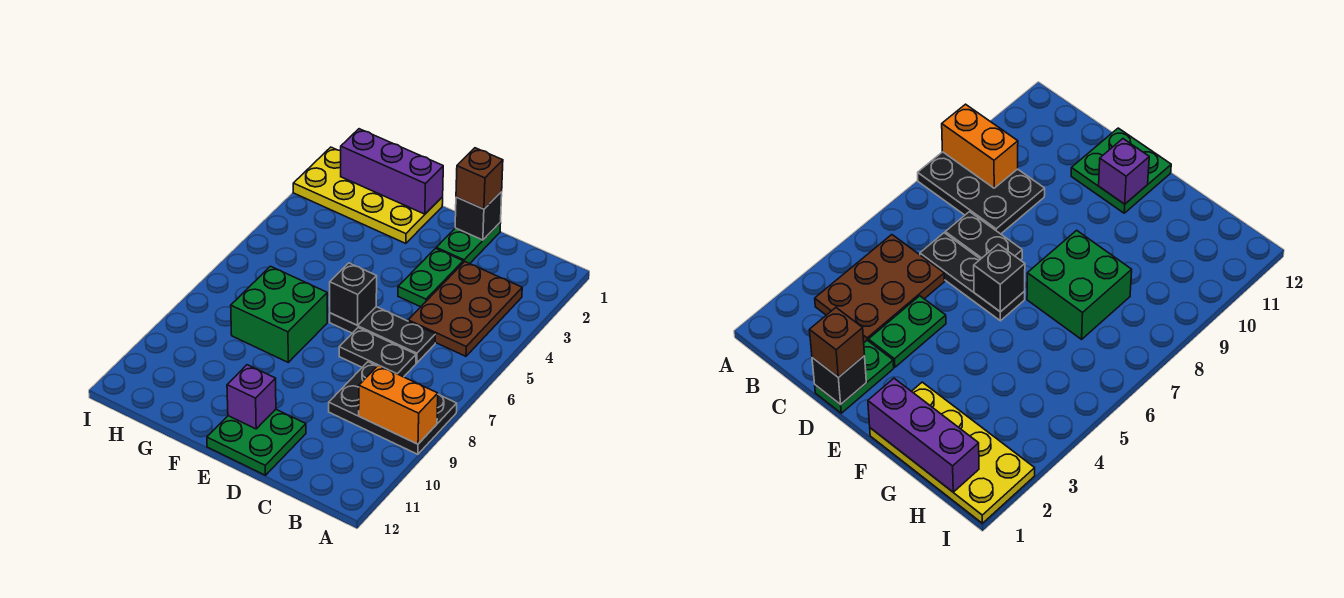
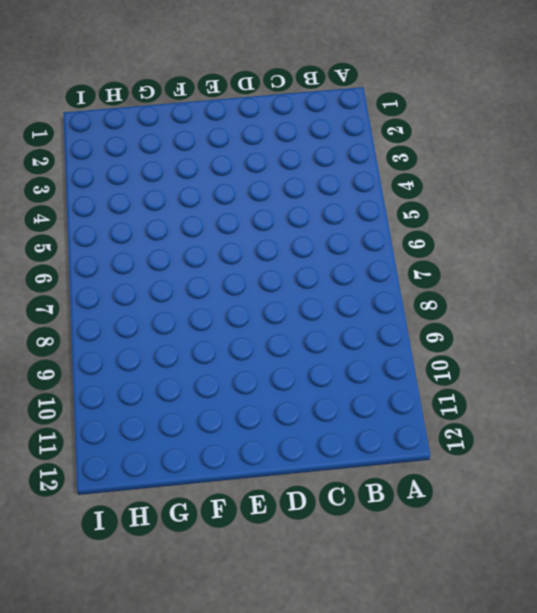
none -> black 2x3 plate [329,362,457,454]
none -> brown 2x3 plate [408,262,522,356]
none -> black 1x3 plate [330,307,436,363]

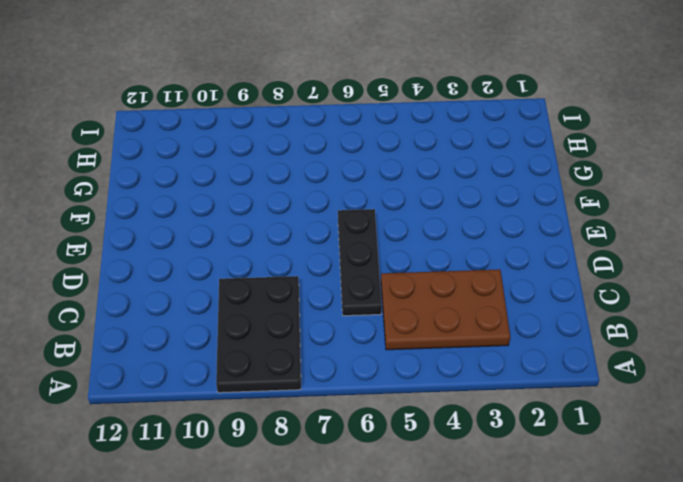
none -> black 1x2 plate [339,328,416,377]
none -> green 1x2 plate [436,223,501,264]
none -> green 1x2 plate [398,248,463,307]

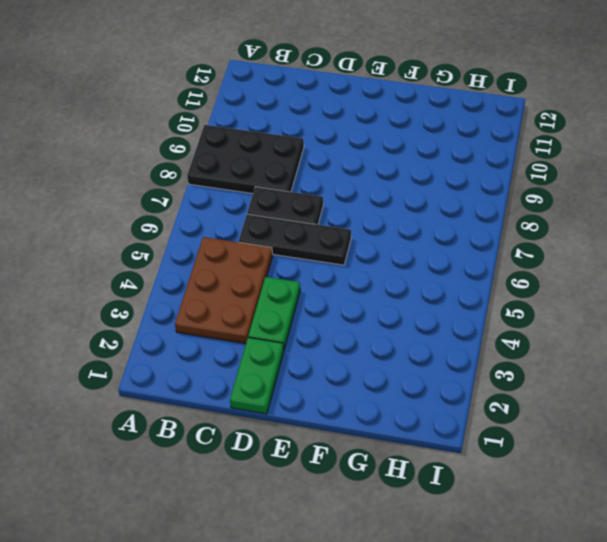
none -> green 2x2 plate [207,409,306,475]
none -> yellow 2x4 plate [293,147,443,243]
none -> green 2x2 brick [231,266,327,362]

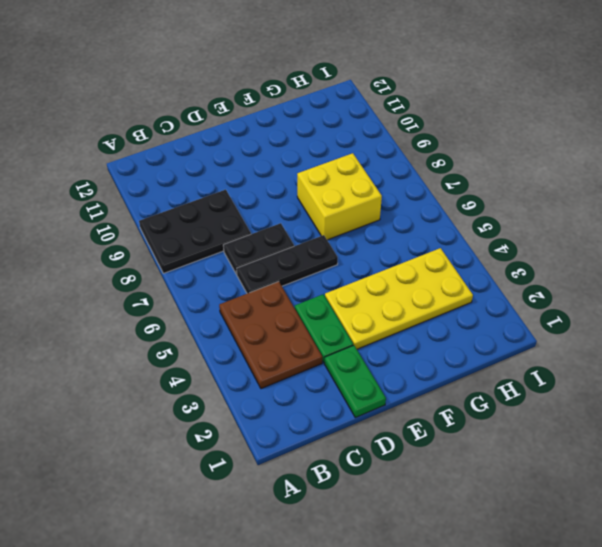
yellow 2x4 plate [325,248,473,349] -> yellow 2x4 plate moved to [293,147,443,243]
yellow 2x2 brick [297,153,382,240] -> green 2x2 brick [231,266,327,362]
none -> green 2x2 plate [207,409,306,475]
none -> orange 1x2 brick [359,365,438,444]
none -> black 1x1 brick [455,191,502,240]

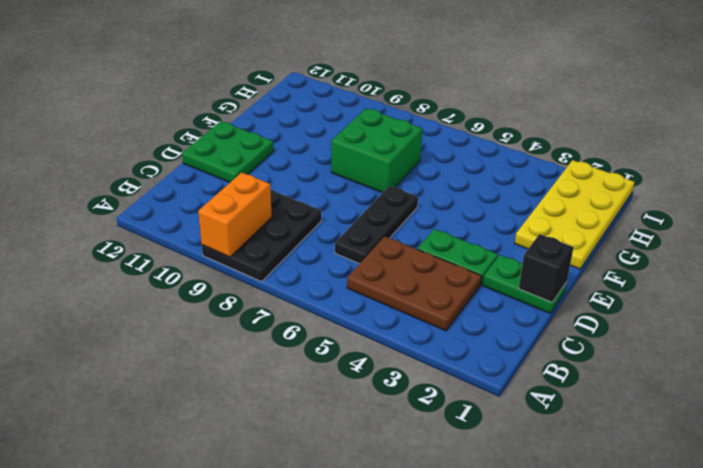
none -> black 1x2 plate [339,328,416,377]
none -> black 1x1 brick [330,263,377,325]
none -> purple 1x1 brick [227,365,276,429]

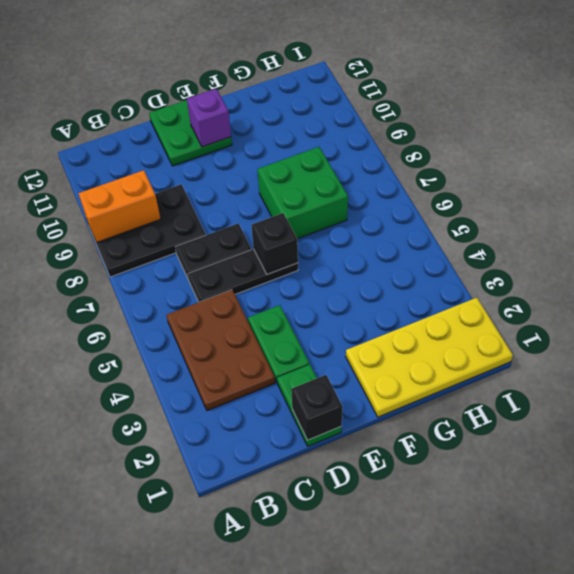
none -> purple 1x3 brick [341,129,443,214]
none -> brown 1x1 brick [456,148,503,209]

